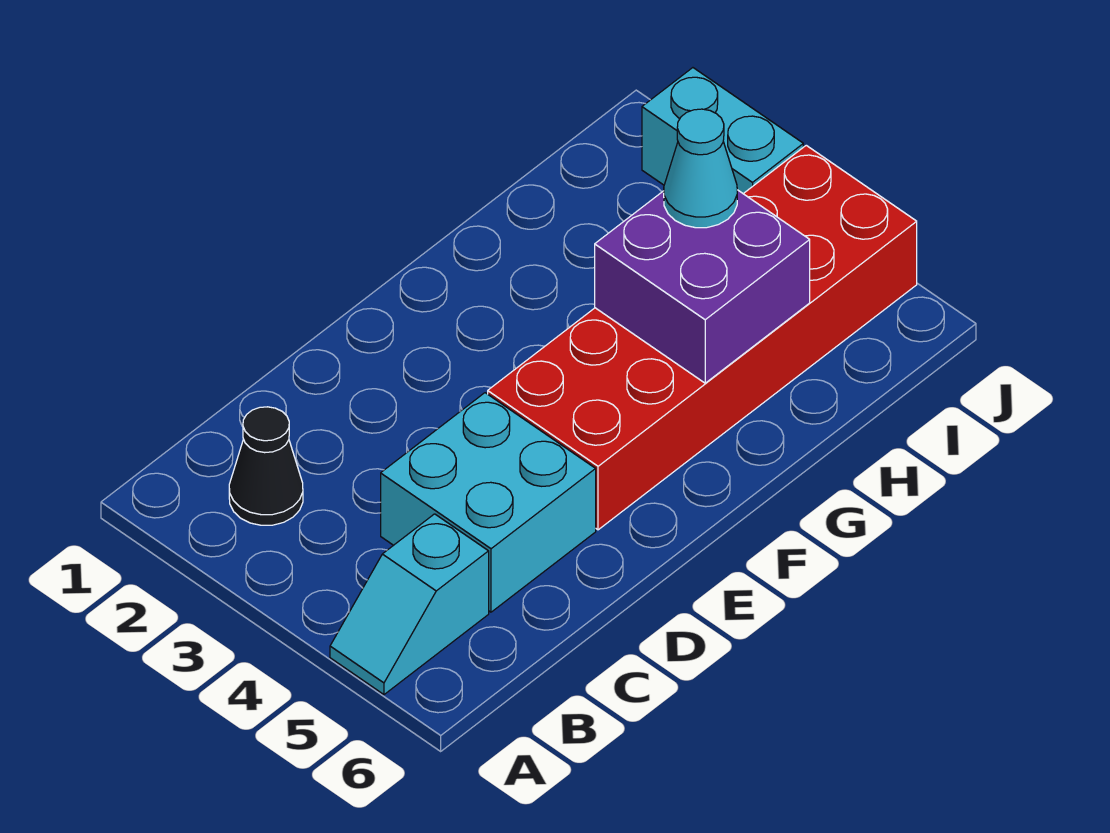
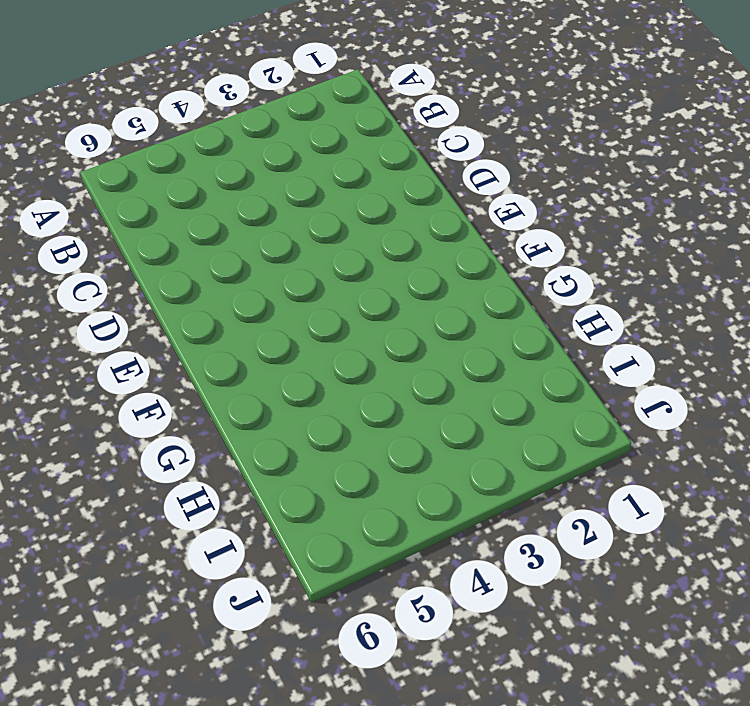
none -> cyan 1x2 slope [330,514,489,694]
none -> black 1x1 cone [229,407,303,525]

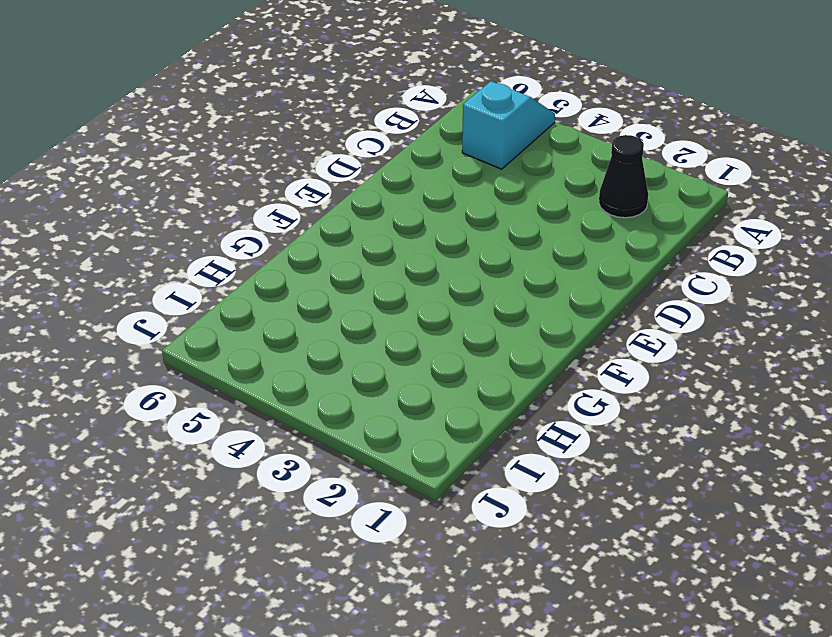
none -> cyan 2x2 brick [381,393,596,612]
none -> red 2x6 brick [488,145,917,530]

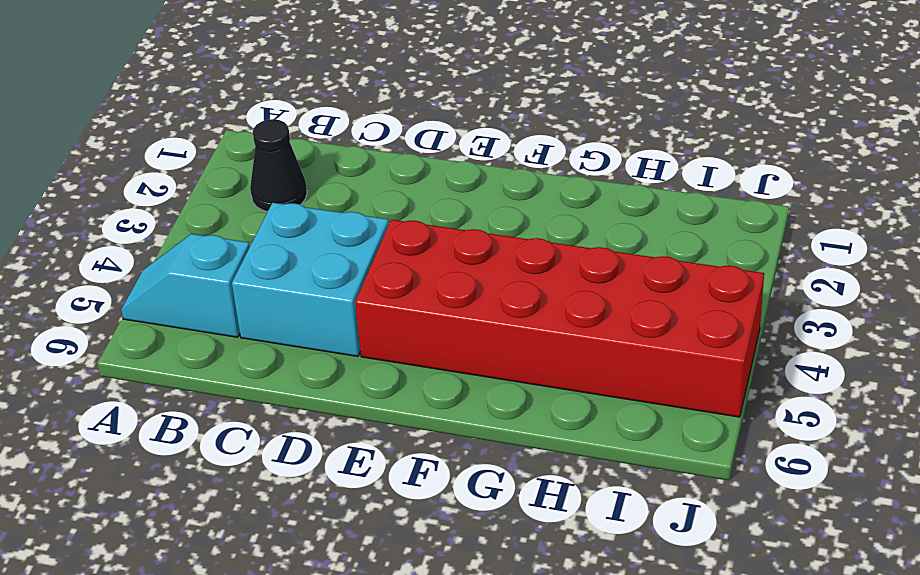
none -> cyan 1x2 brick [642,68,803,194]
none -> purple 2x2 brick [595,190,810,383]

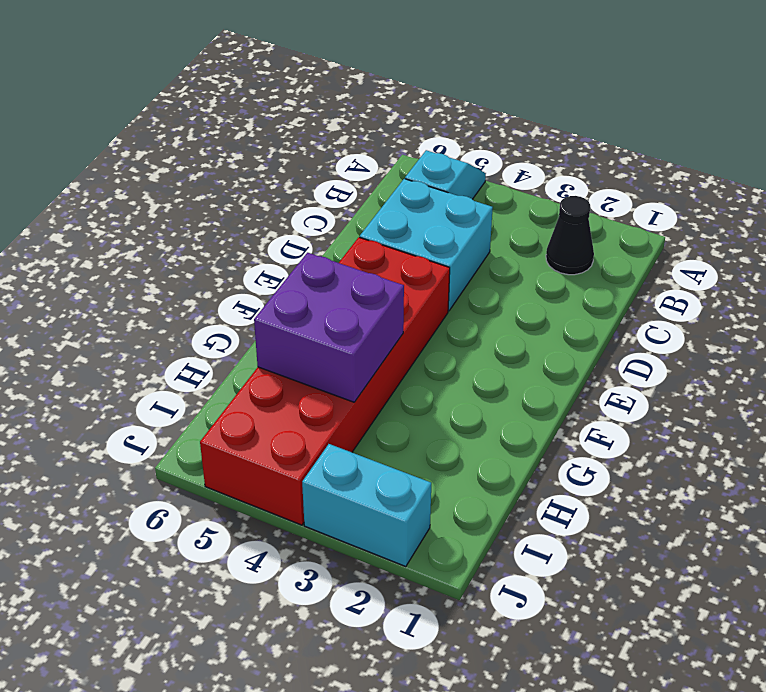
none -> cyan 1x1 cone [664,109,737,228]

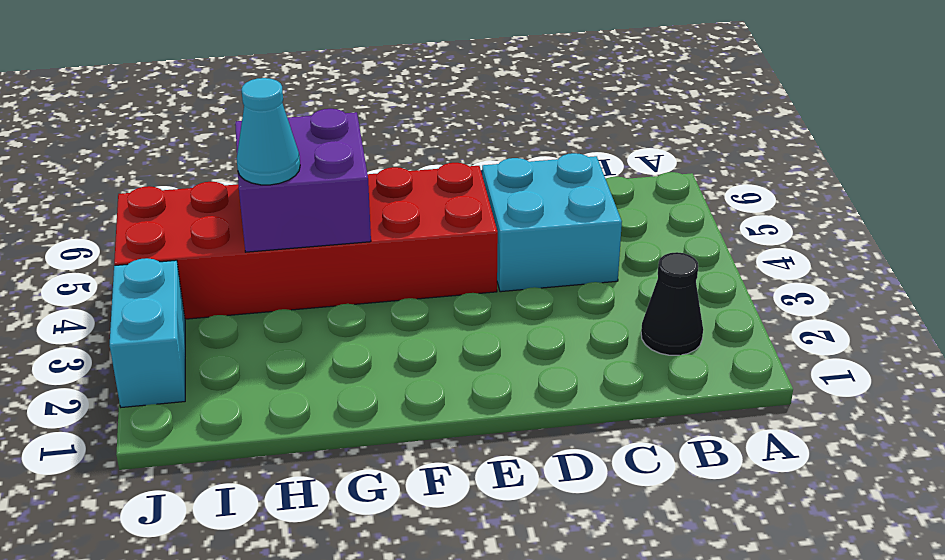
none -> cyan 1x2 slope [330,514,489,694]

